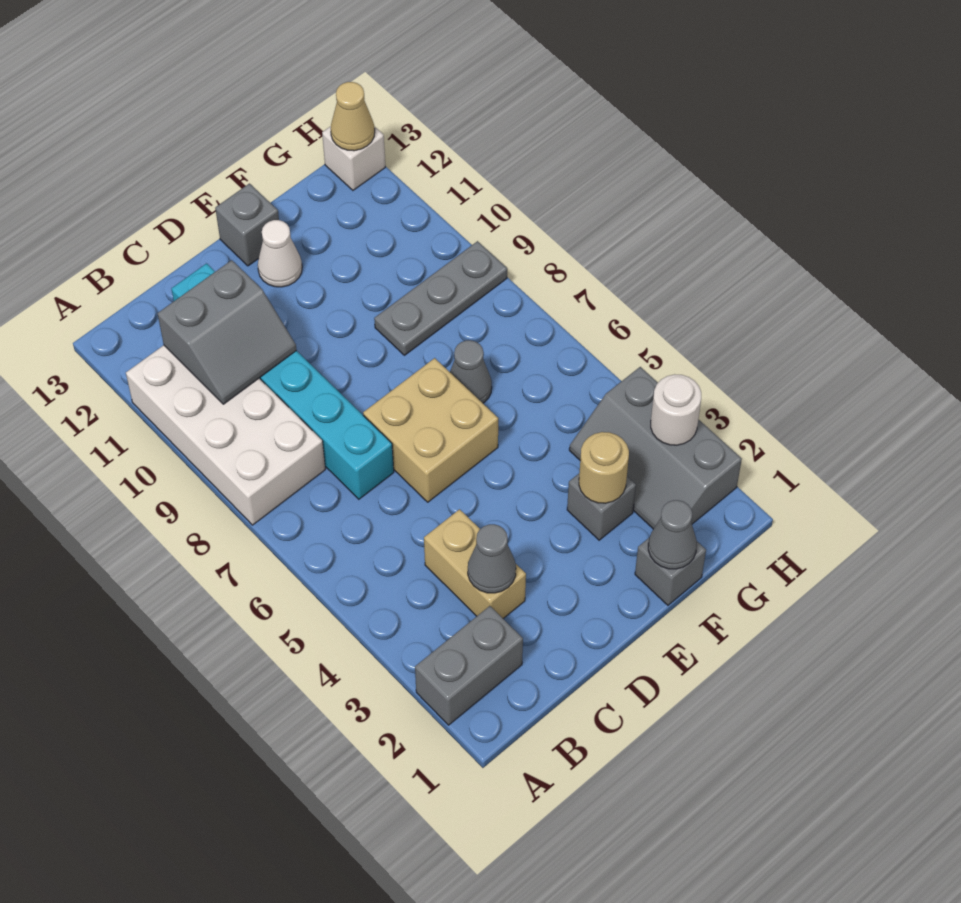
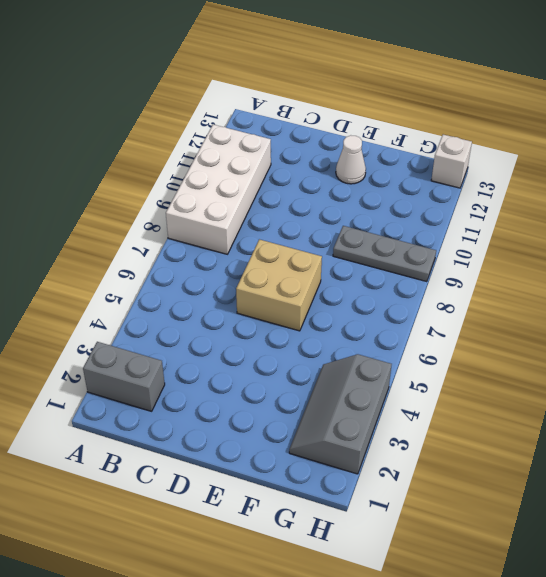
none -> tan 1x2 brick [424,509,526,618]
none -> cyan 1x6 brick [171,263,394,499]
none -> grey 1x1 brick [215,184,279,266]

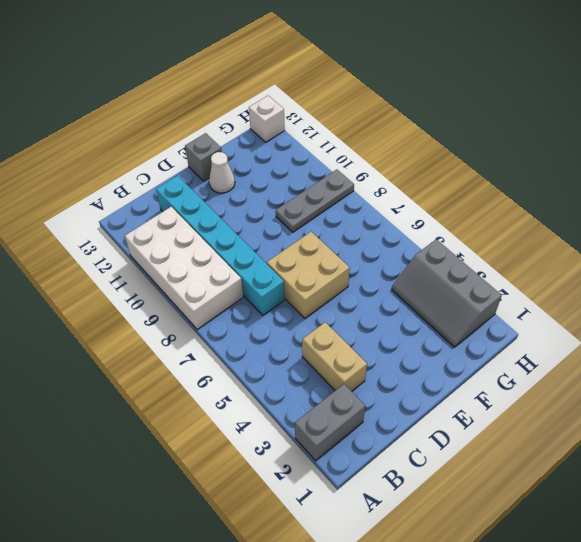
none -> grey 1x1 brick [635,538,706,605]
none -> grey 1x1 brick [567,474,636,540]
none -> grey 1x1 cone [450,340,492,403]

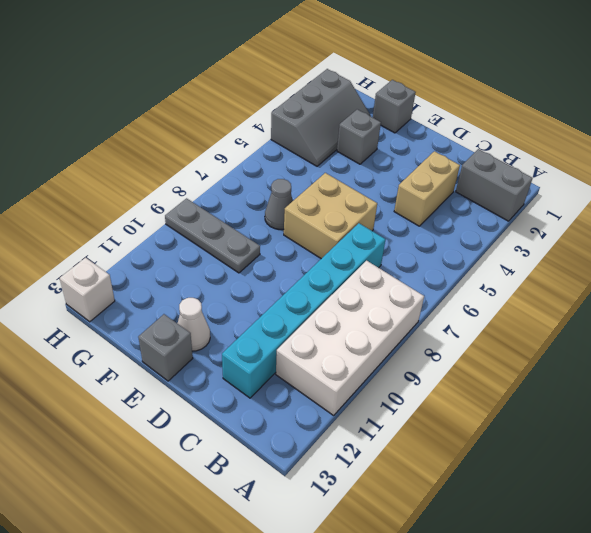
none -> grey 2x2 slope [158,260,296,404]
none -> grey 1x1 cone [468,524,516,593]
none -> grey 1x1 cone [648,500,697,569]

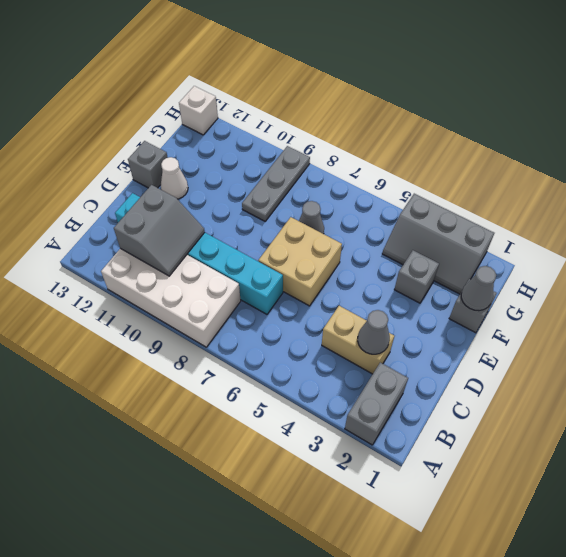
none -> tan 1x1 round brick [579,432,629,503]
none -> white 1x1 round brick [651,374,701,445]
none -> tan 1x1 cone [331,82,375,151]

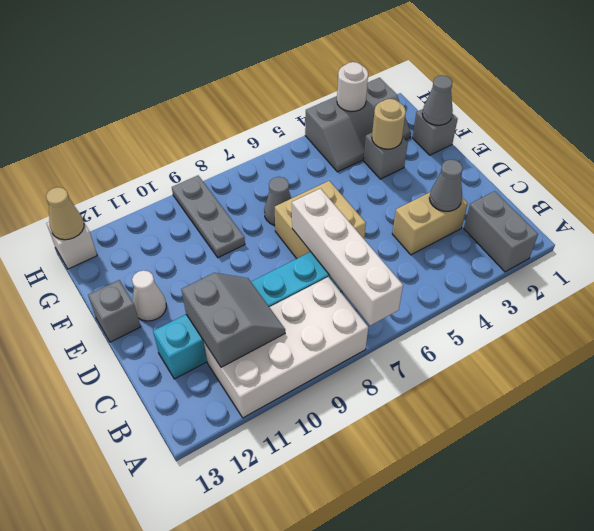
white 1x4 brick [292,188,403,326] -> none

